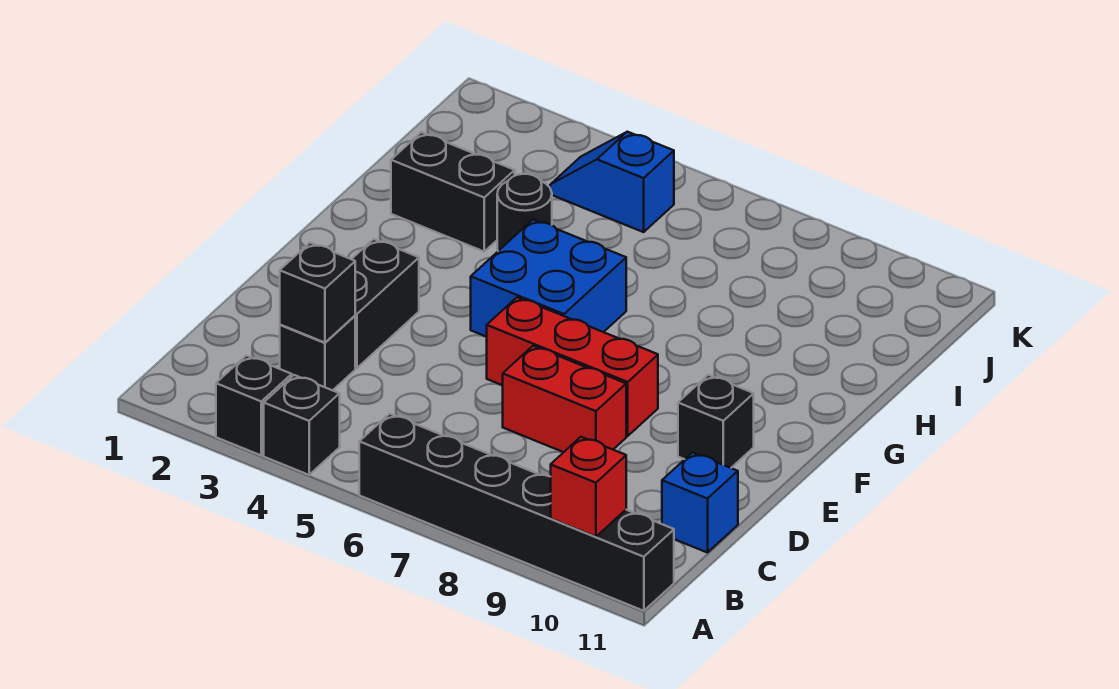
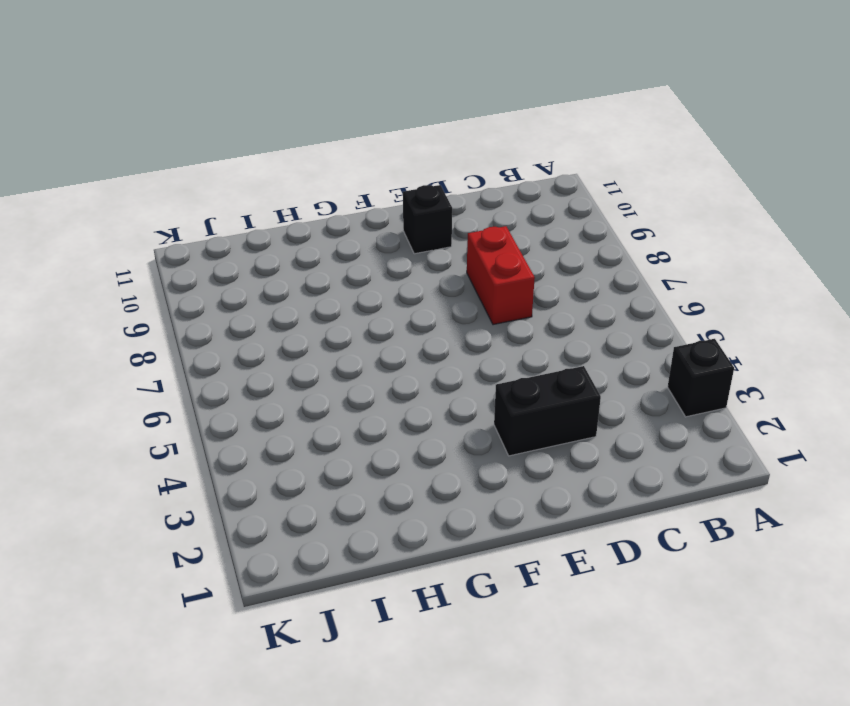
none -> black 1x1 brick [264,375,340,475]
none -> black 1x6 brick [359,414,674,611]
none -> black 1x1 brick [280,316,355,390]

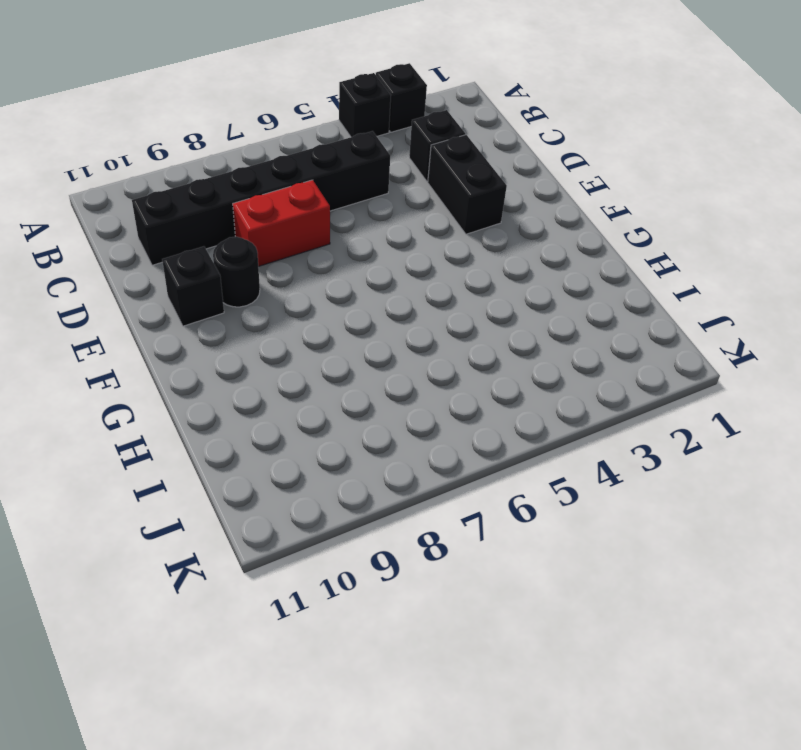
black 1x6 brick [132,131,390,265] -> black 1x6 brick moved to [359,414,674,611]
black 1x1 round brick [213,237,260,307] -> black 1x1 round brick moved to [497,174,552,251]
none -> blue 1x1 brick [662,453,738,553]
none -> red 1x3 brick [487,297,658,436]
none -> blue 2x2 brick [471,220,626,337]

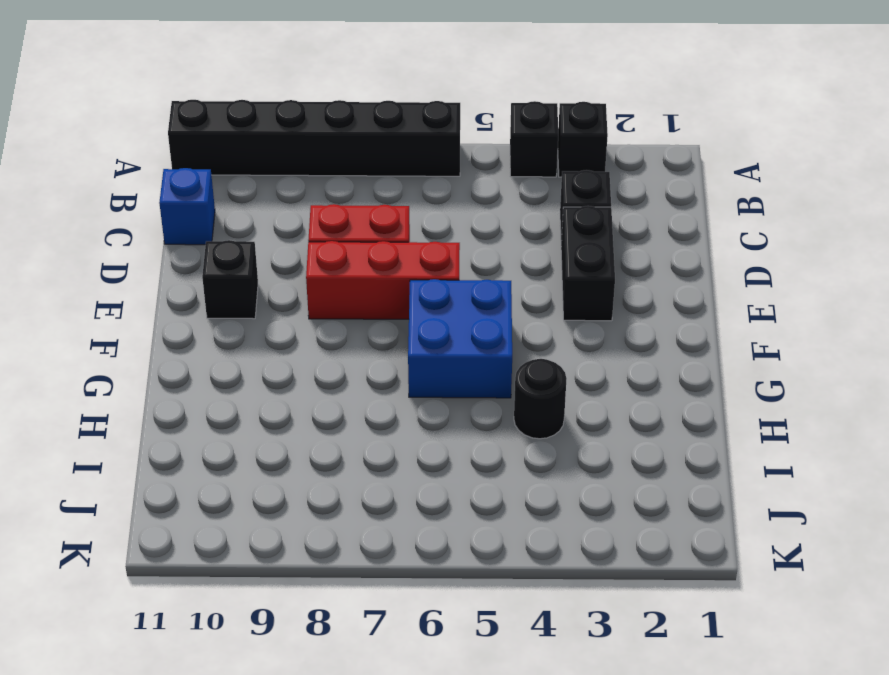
none -> black 1x2 brick [391,132,515,251]
none -> blue 1x2 slope [550,132,674,232]
none -> red 1x1 brick [551,437,626,537]

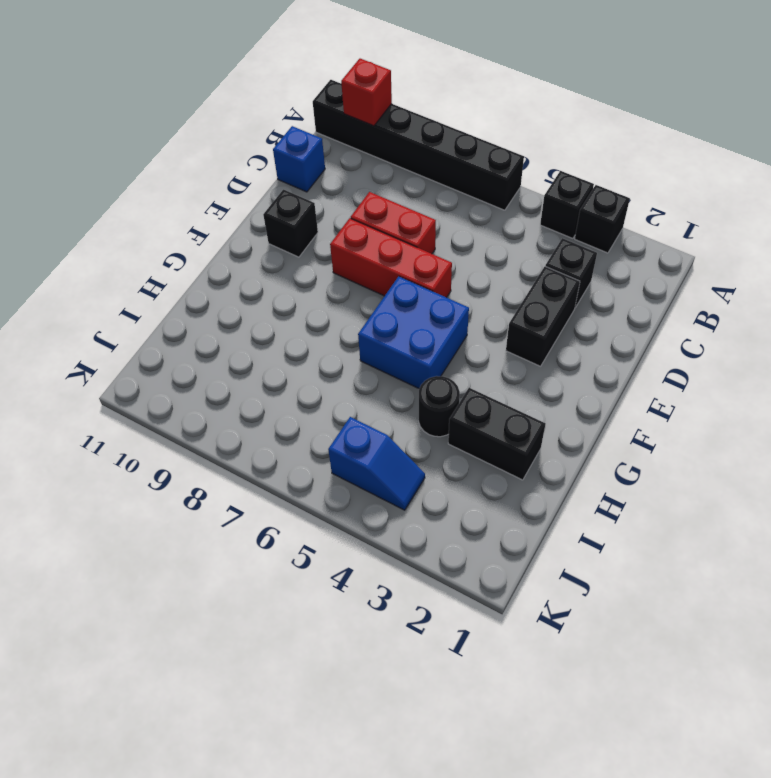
none -> black 1x1 brick [280,243,355,343]

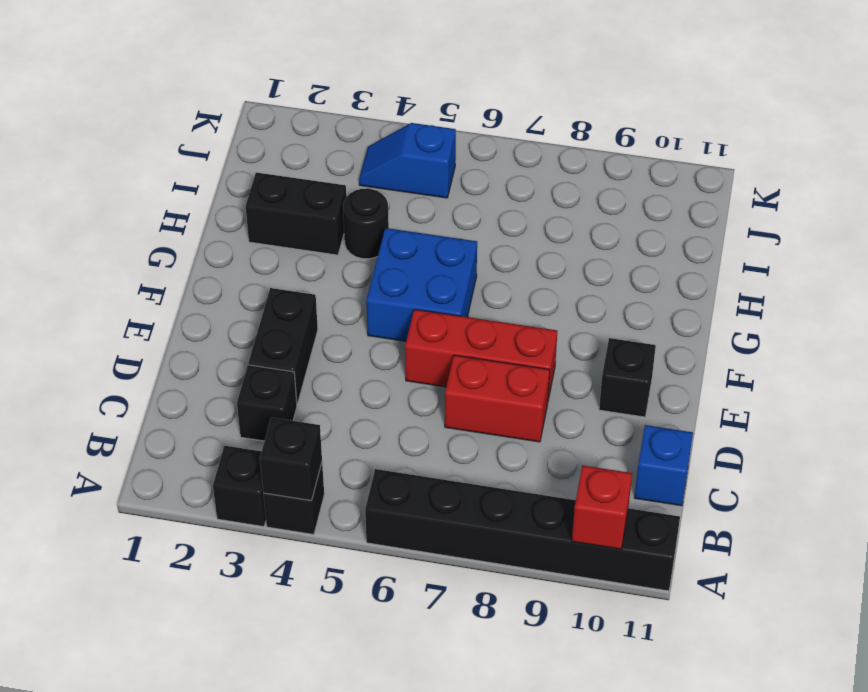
black 1x1 brick [260,418,322,500] -> black 1x1 brick moved to [280,243,355,343]

